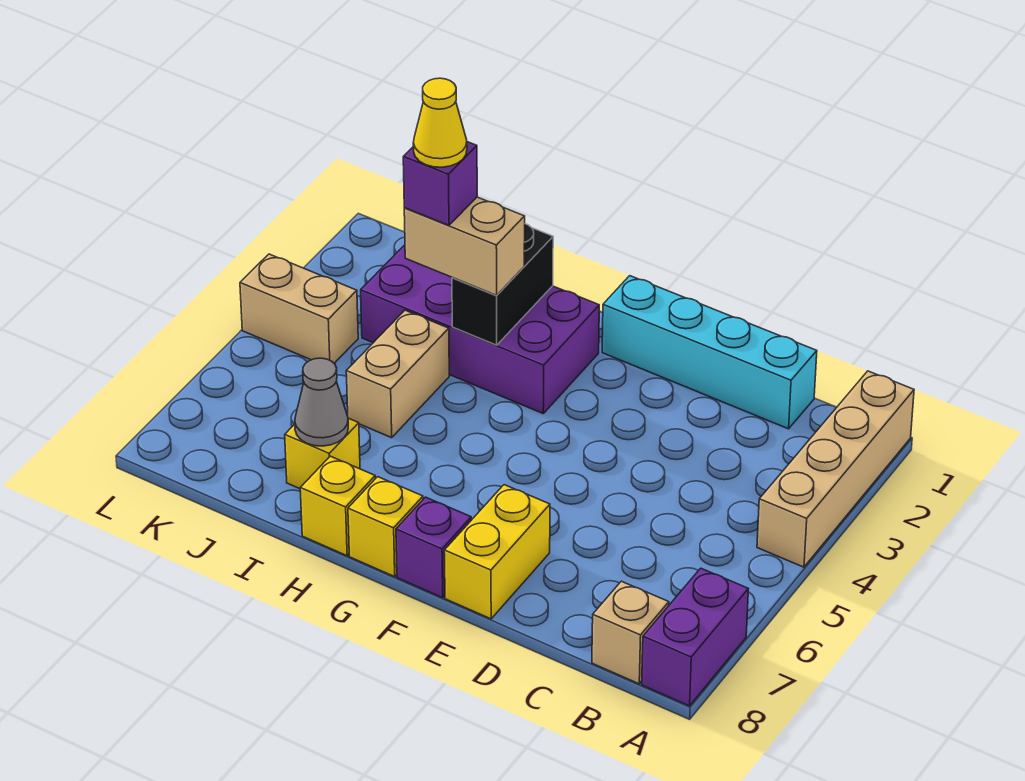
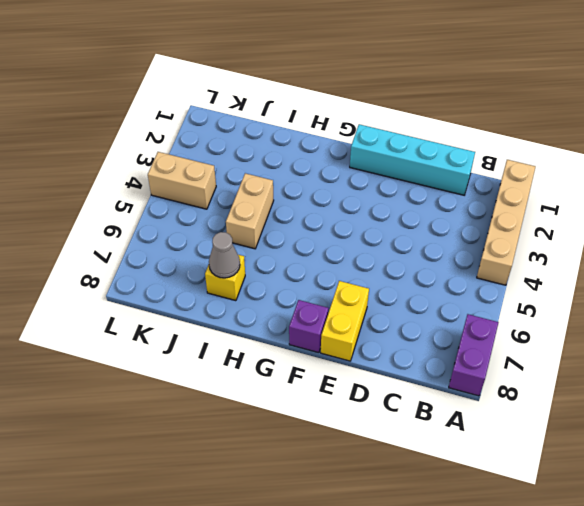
none -> tan 1x1 brick [592,581,669,684]
none -> purple 2x4 brick [361,245,599,413]
none -> yellow 1x1 brick [348,477,423,577]

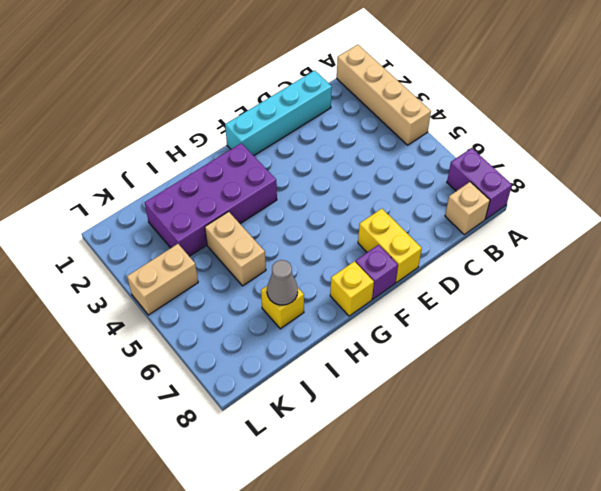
none -> yellow 1x1 brick [300,456,375,556]
none -> black 1x2 brick [452,224,553,345]
none -> tan 1x2 brick [404,197,525,295]

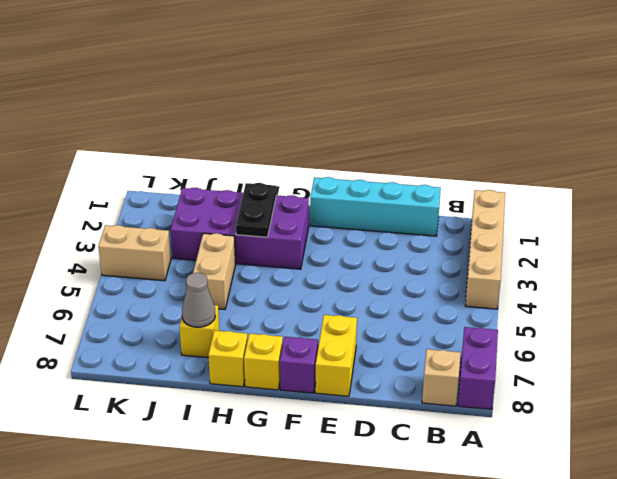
black 1x2 plate [236,183,276,237] -> black 1x2 brick [452,224,553,345]
none -> tan 1x2 brick [404,197,525,295]
none -> purple 1x1 brick [403,142,477,225]
none -> yellow 1x1 cone [413,78,467,167]

